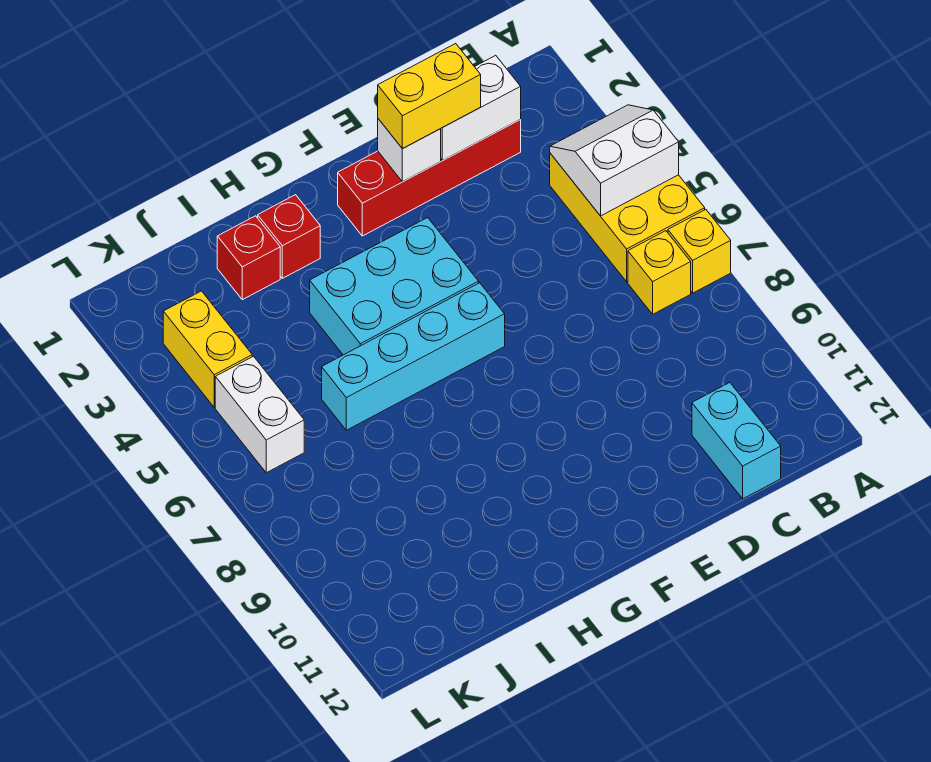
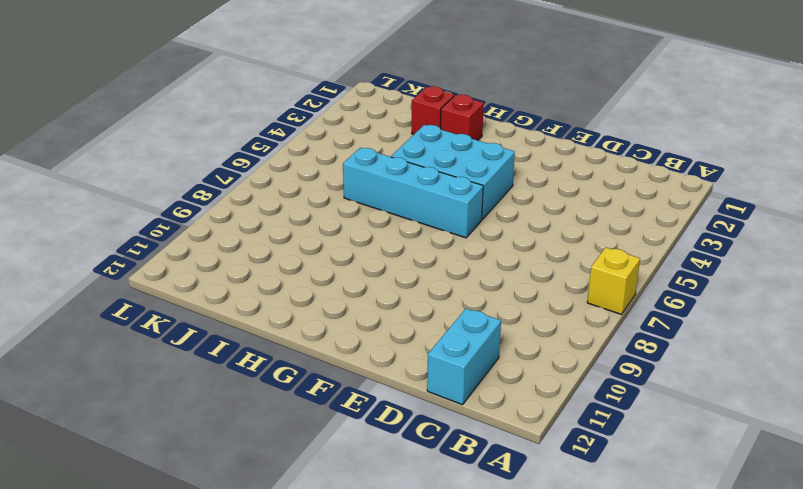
none -> yellow 2x3 brick [550,153,705,282]
none -> yellow 1x1 brick [628,231,691,314]
none -> red 1x4 brick [338,120,521,236]

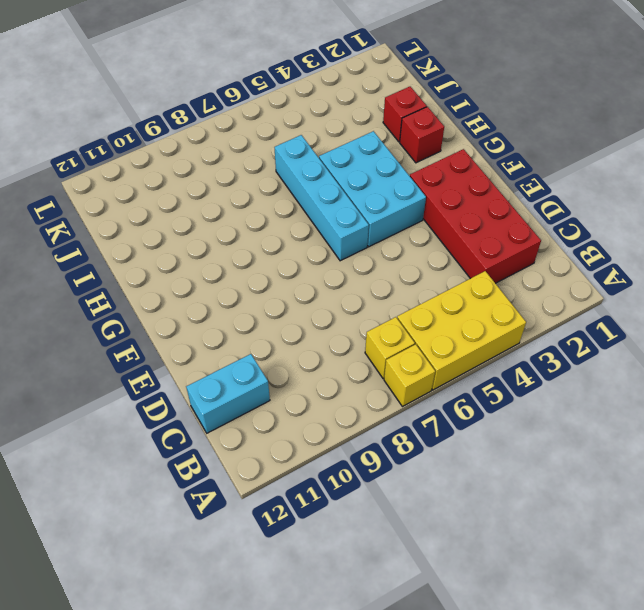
red 2x4 brick [410,149,541,283] -> red 1x4 brick [338,120,521,236]
none -> yellow 1x2 brick [163,291,252,407]
none -> white 1x2 brick [215,356,304,473]
none -> white 2x2 slope [550,105,679,216]

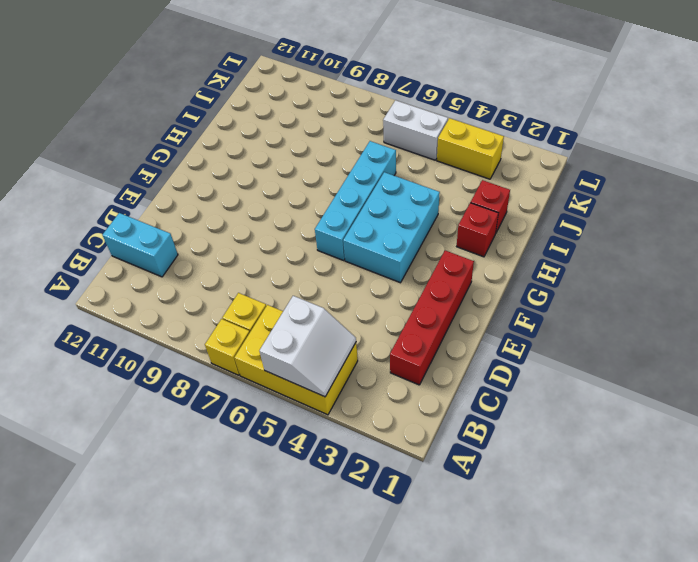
none -> white 1x2 brick [441,55,521,160]
none -> white 1x1 brick [378,119,441,182]
none -> yellow 1x2 brick [378,44,481,149]

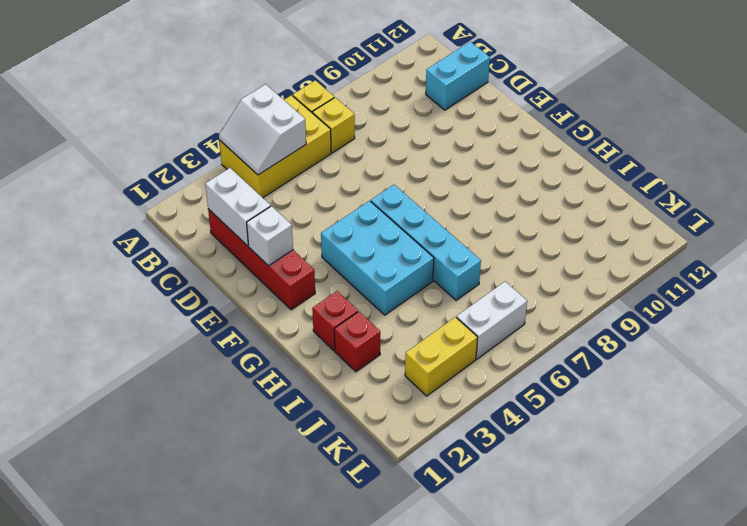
none -> yellow 1x2 brick [378,44,481,149]

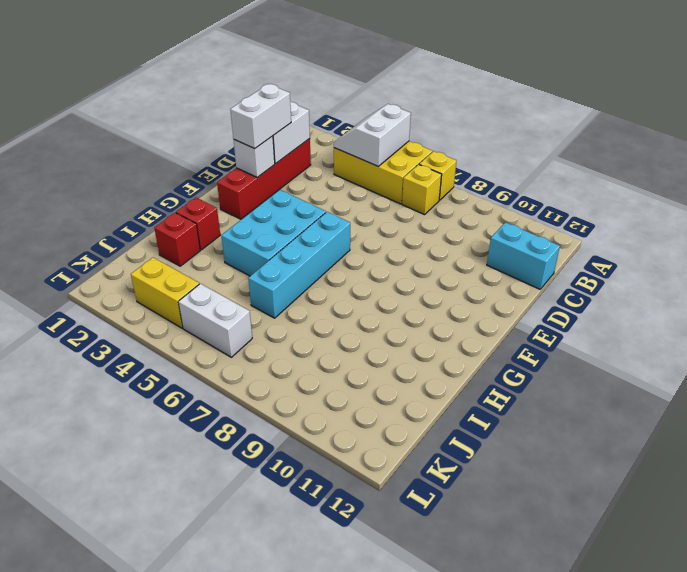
white 1x2 brick [230,84,291,149] -> yellow 1x2 brick [378,44,481,149]

